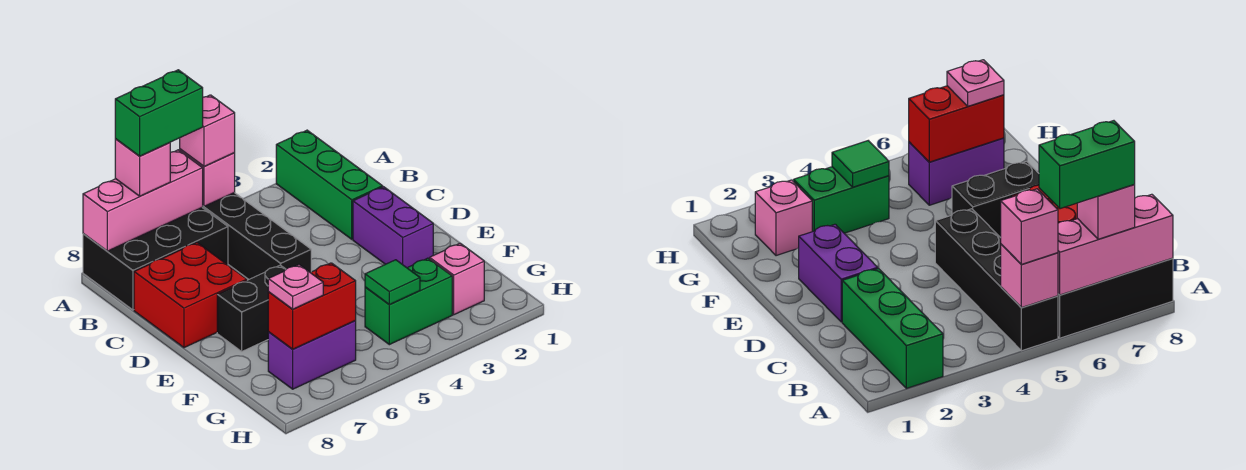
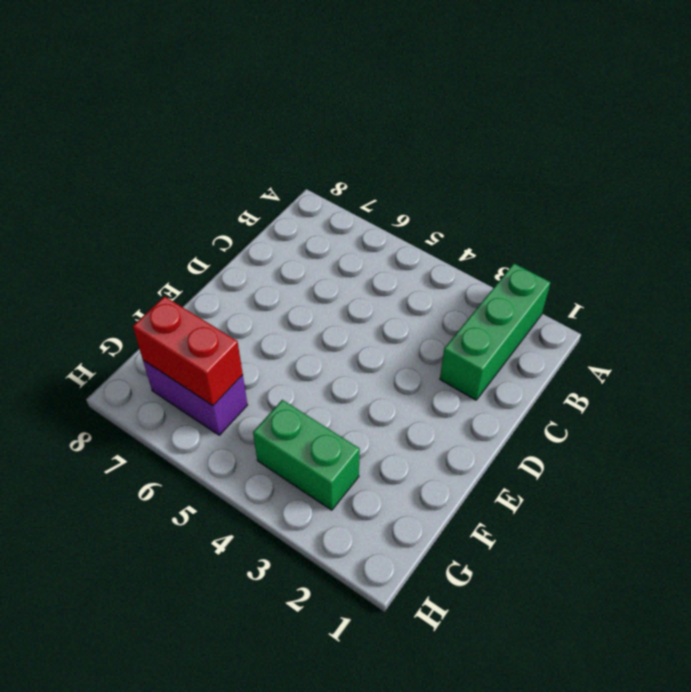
none -> black 1x4 brick [202,193,311,279]
none -> black 2x3 brick [83,208,228,310]
none -> red 2x2 brick [134,243,247,348]

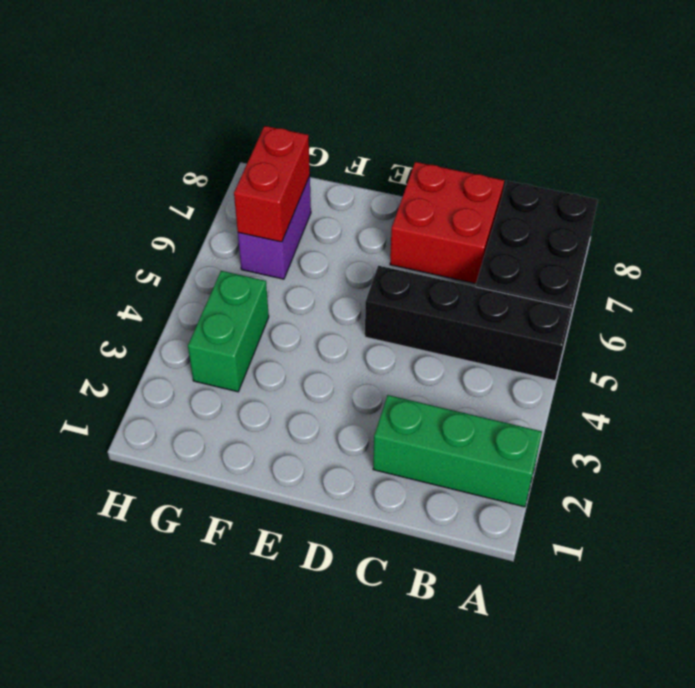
none -> purple 1x2 brick [353,187,433,268]
none -> black 1x2 brick [217,265,286,351]
none -> pink 1x1 brick [430,243,484,315]

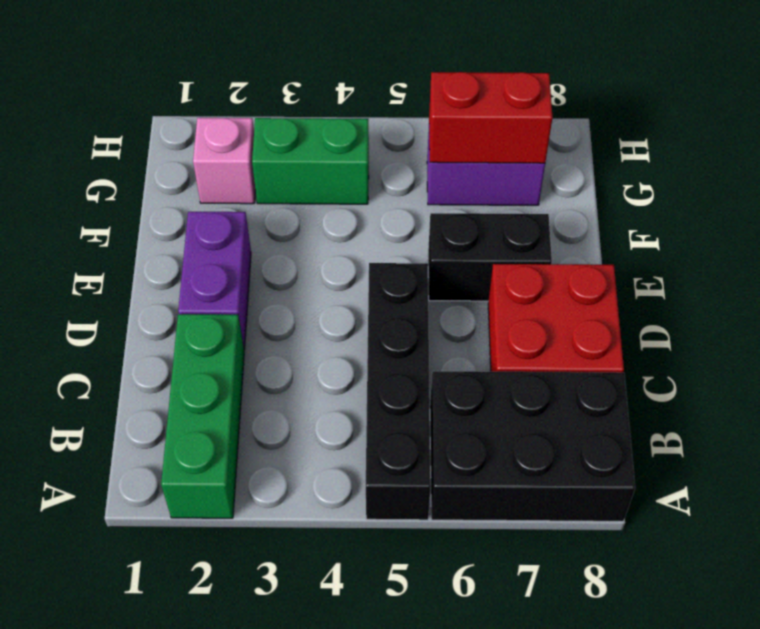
none -> pink 1x1 brick [180,149,235,206]
none -> pink 1x3 brick [83,150,203,251]
none -> green 1x1 tile [365,260,420,304]

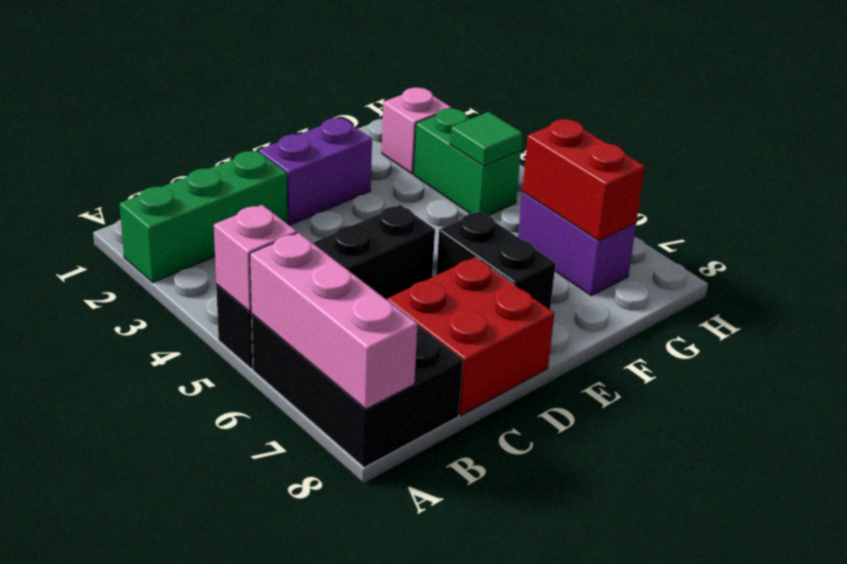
none -> pink 1x1 brick [180,95,235,167]
none -> pink 1x1 brick [115,139,170,196]
none -> pink 1x1 plate [268,265,323,309]

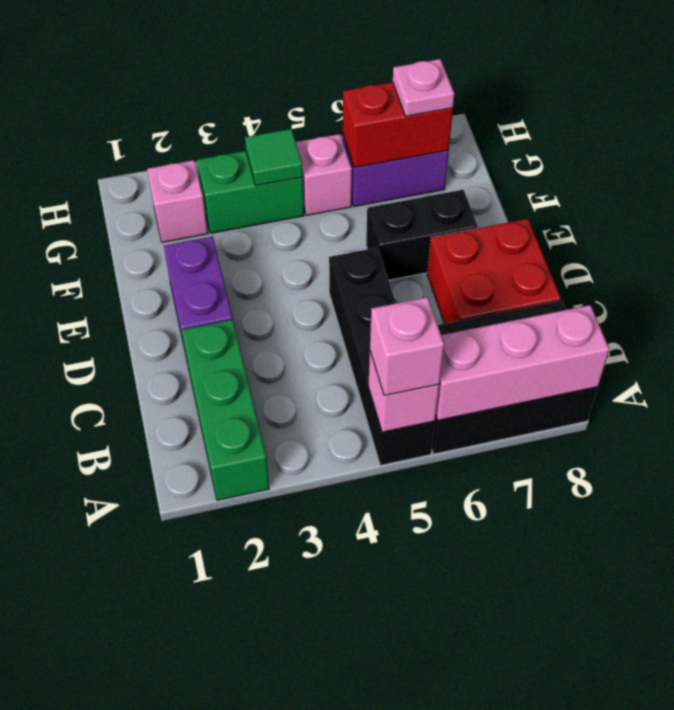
pink 1x1 brick [296,134,352,215] -> pink 1x1 brick moved to [115,139,170,196]
none -> green 1x2 brick [115,70,203,156]

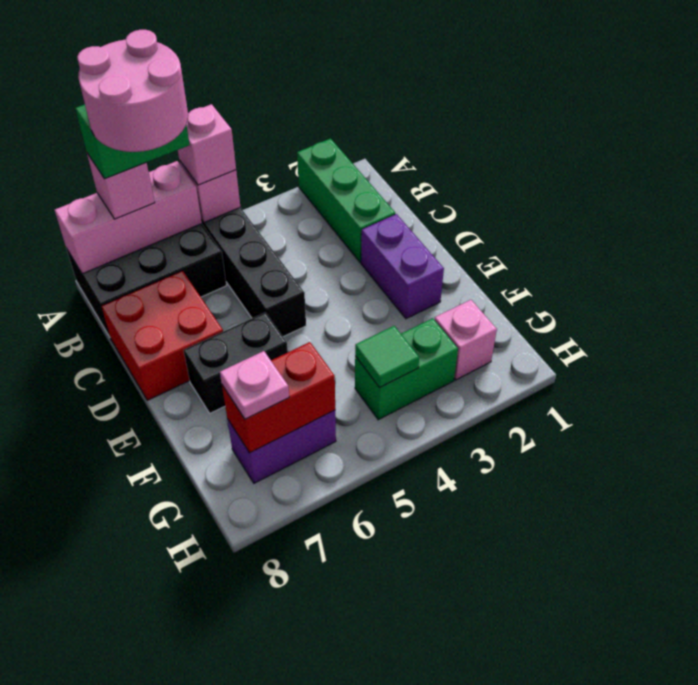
pink 2x2 round brick [77,30,188,152] -> none

